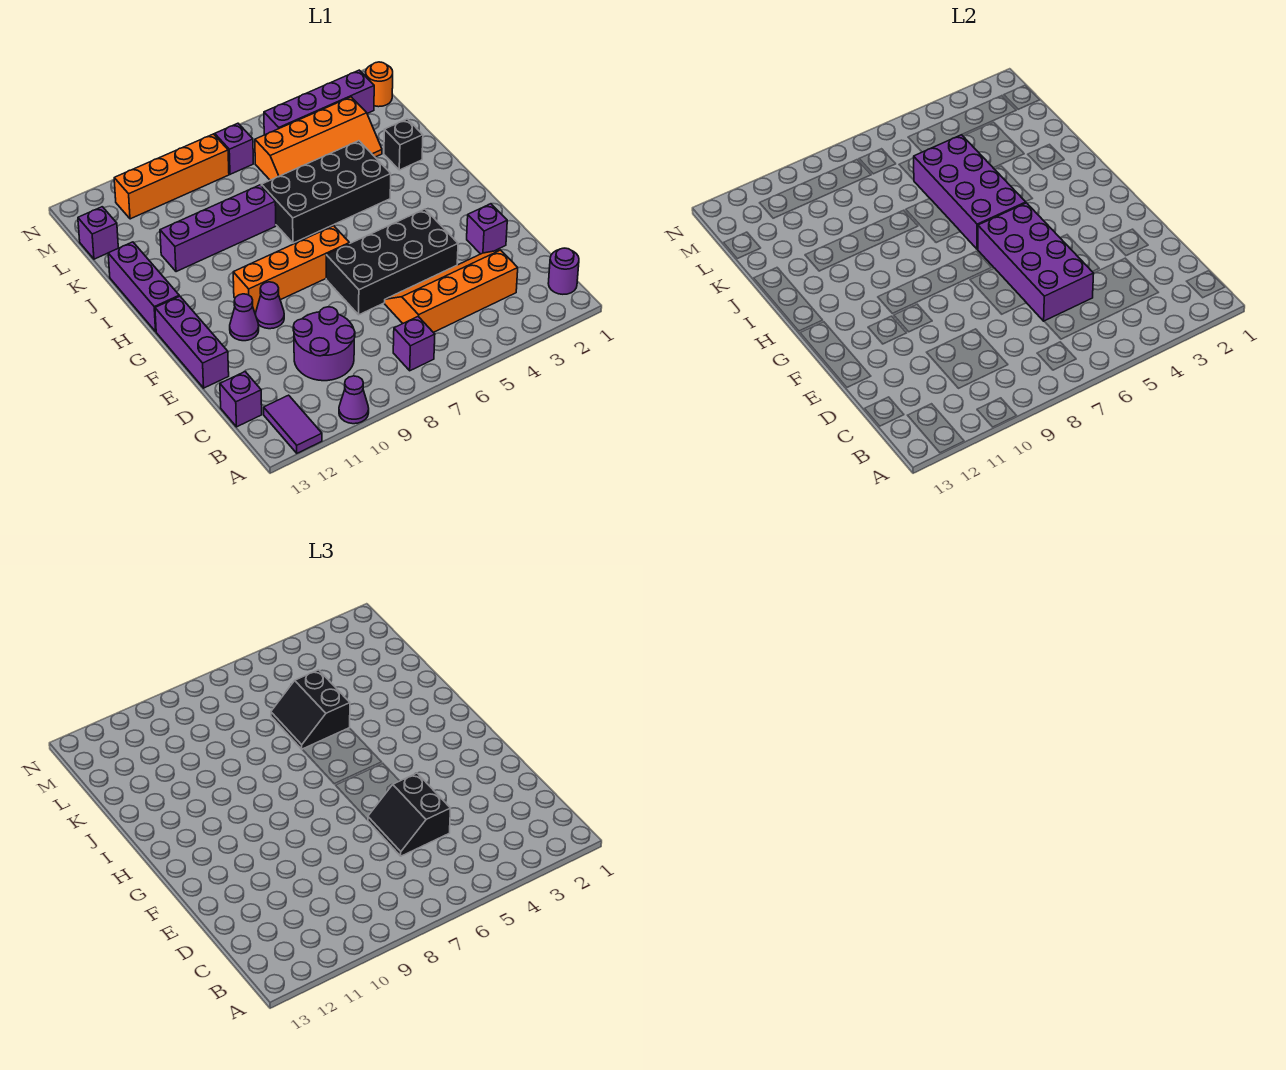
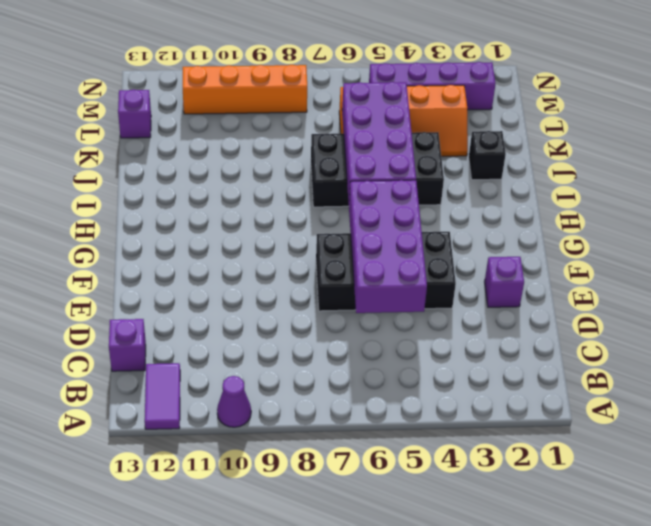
none -> purple 1x1 round brick [548,248,579,294]
none -> purple 1x1 brick [393,317,435,371]
none -> orange 2x4 slope [385,250,518,332]

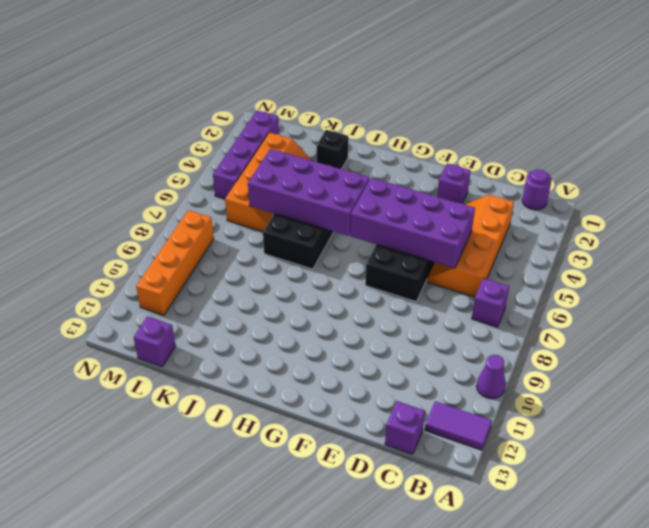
none -> purple 2x2 round brick [293,307,355,381]
none -> purple 1x3 brick [155,296,229,388]
none -> purple 1x1 cone [255,282,284,329]

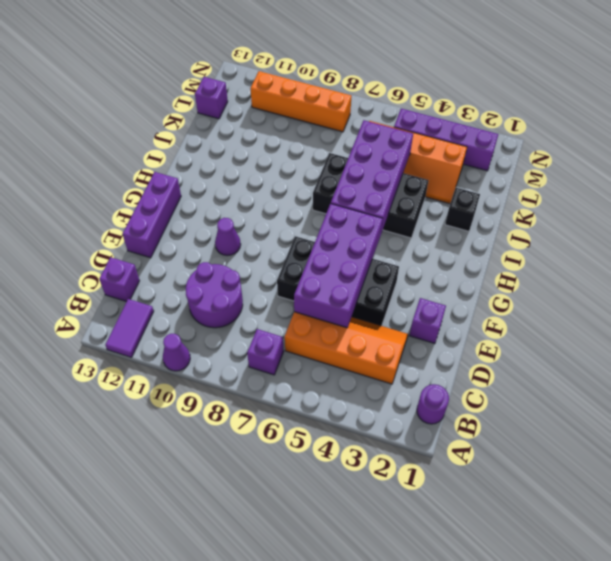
none -> purple 1x1 cone [230,294,259,341]
none -> orange 1x4 brick [233,226,349,312]
none -> purple 1x3 brick [108,242,179,331]

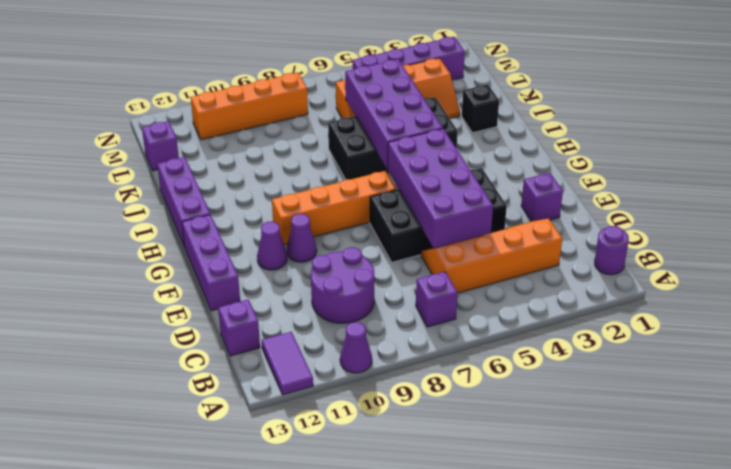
none -> purple 1x4 brick [160,185,276,272]
none -> orange 1x1 round brick [366,62,393,107]
none -> purple 1x1 brick [215,123,253,174]

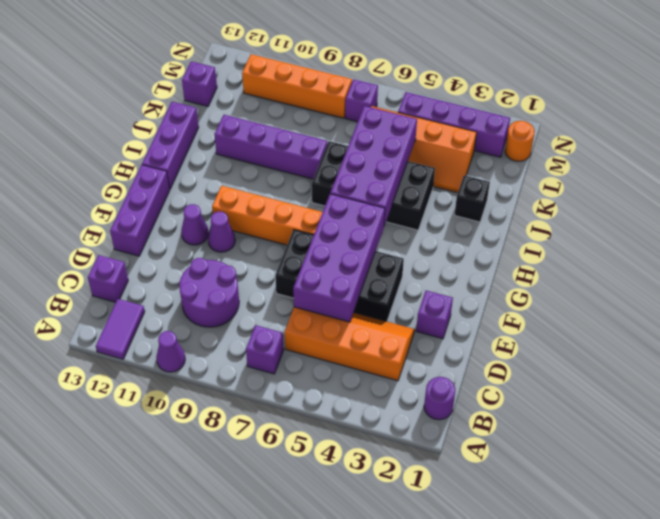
none -> black 2x2 slope [368,773,451,856]
none -> black 2x2 slope [271,670,350,749]

